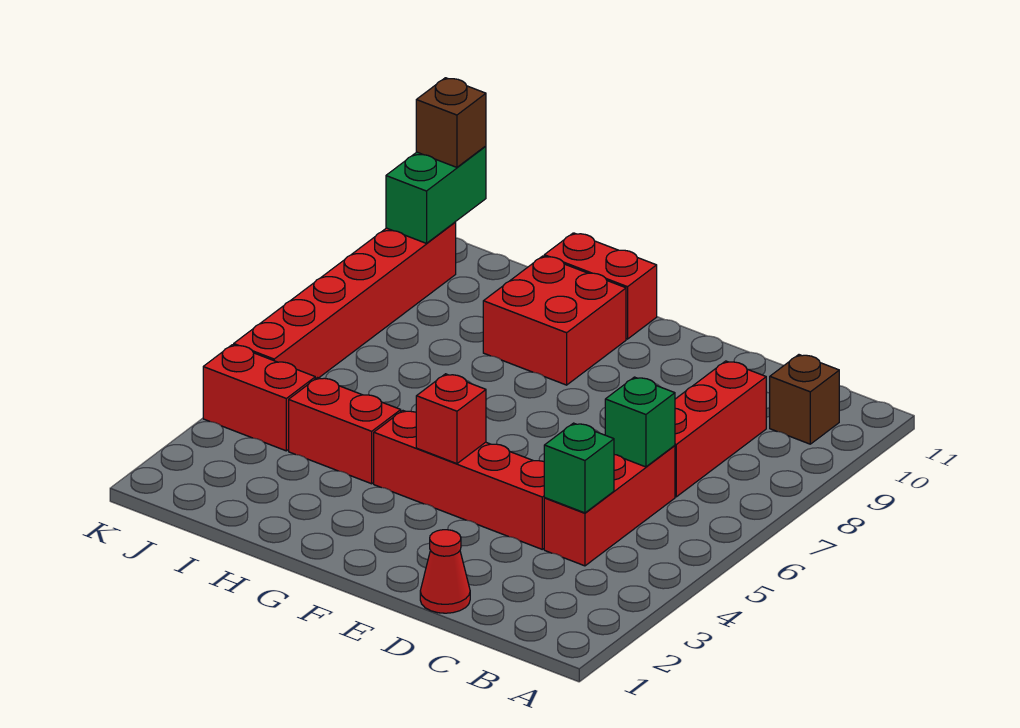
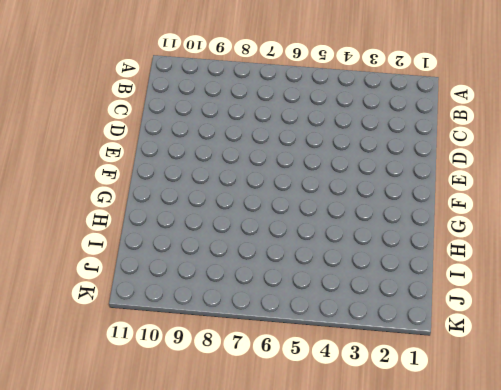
none -> brown 1x1 brick [770,355,839,444]
none -> red 1x3 brick [544,446,675,566]
none -> red 1x3 brick [675,361,766,497]

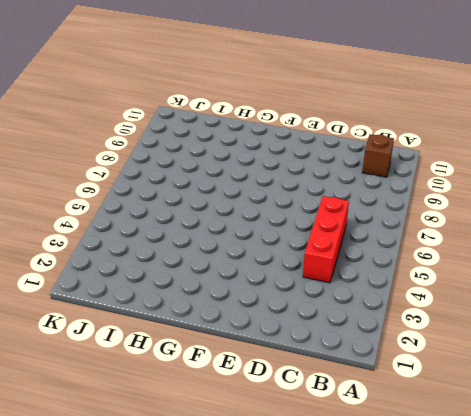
none -> red 1x3 brick [675,361,766,497]
none -> red 1x1 cone [420,530,470,613]
none -> red 1x4 brick [374,411,545,549]

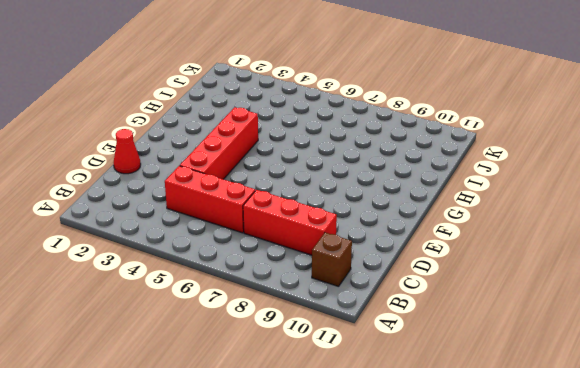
none -> red 2x2 brick [483,256,626,385]
none -> red 1x2 brick [544,233,657,339]
none -> red 1x2 brick [289,378,401,484]

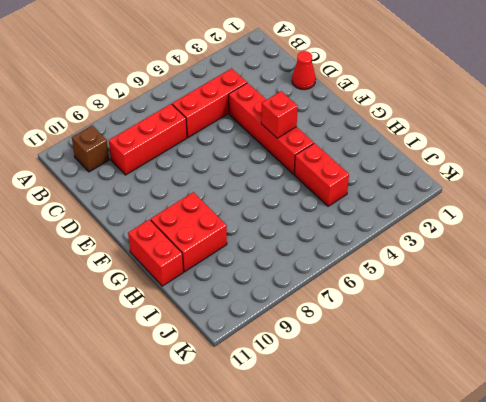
none -> red 1x2 brick [203,345,315,451]
none -> red 1x6 brick [234,222,456,379]
none -> green 1x1 brick [544,423,614,513]

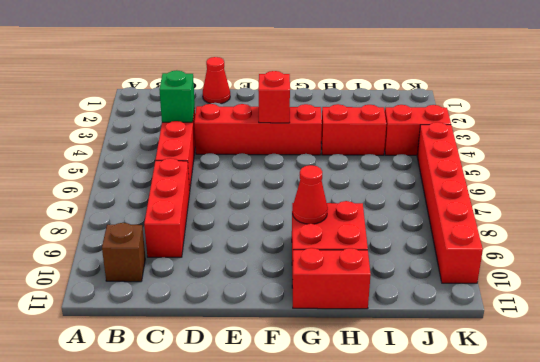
red 1x1 cone [292,165,328,224] -> none
none -> green 1x1 brick [605,377,675,467]
none -> green 1x2 brick [386,146,486,243]
none -> brown 1x1 brick [416,78,486,167]

